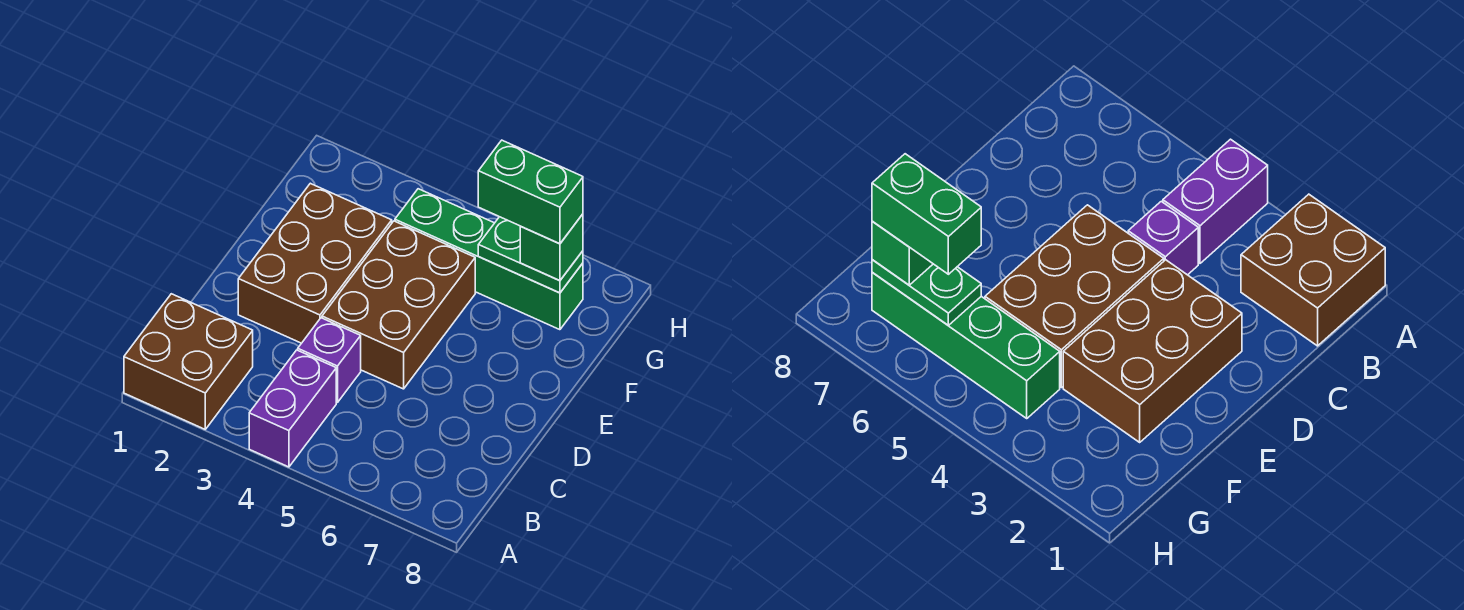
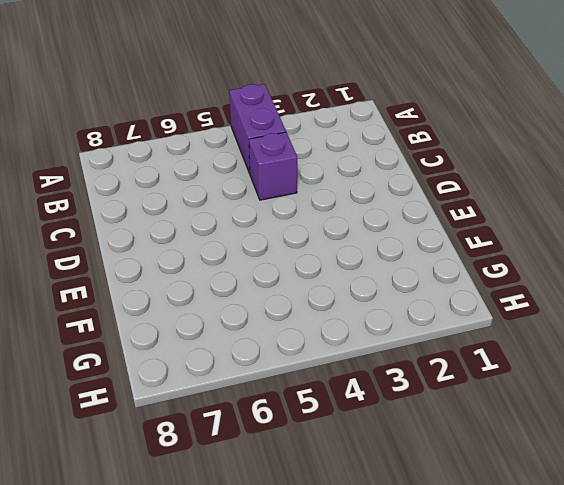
none -> brown 2x2 brick [124,294,253,429]
none -> brown 2x3 brick [238,183,392,343]

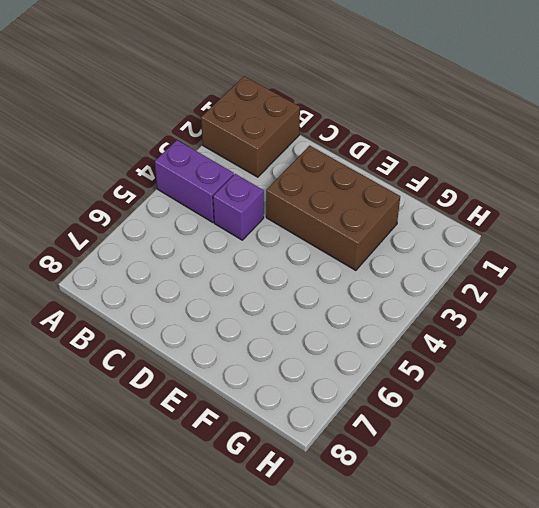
none -> brown 2x3 brick [322,221,475,389]
none -> green 1x4 brick [395,189,583,330]

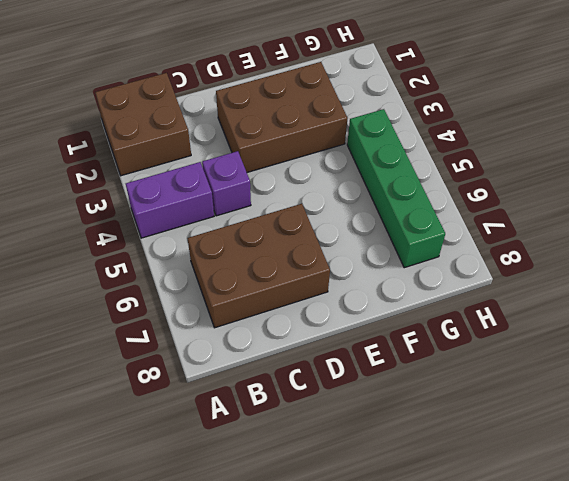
brown 2x3 brick [187,204,330,328] -> brown 2x3 brick moved to [322,221,475,389]
none -> green 1x2 plate [478,217,583,293]
none -> green 1x1 brick [520,214,583,281]

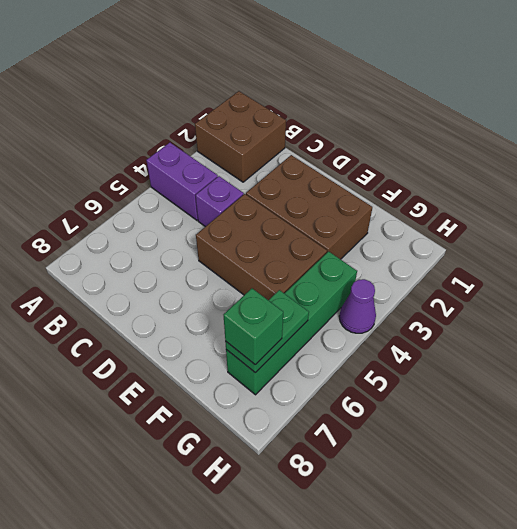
purple 1x1 cone [339,279,376,333] -> none
none -> green 1x2 brick [478,140,583,244]

